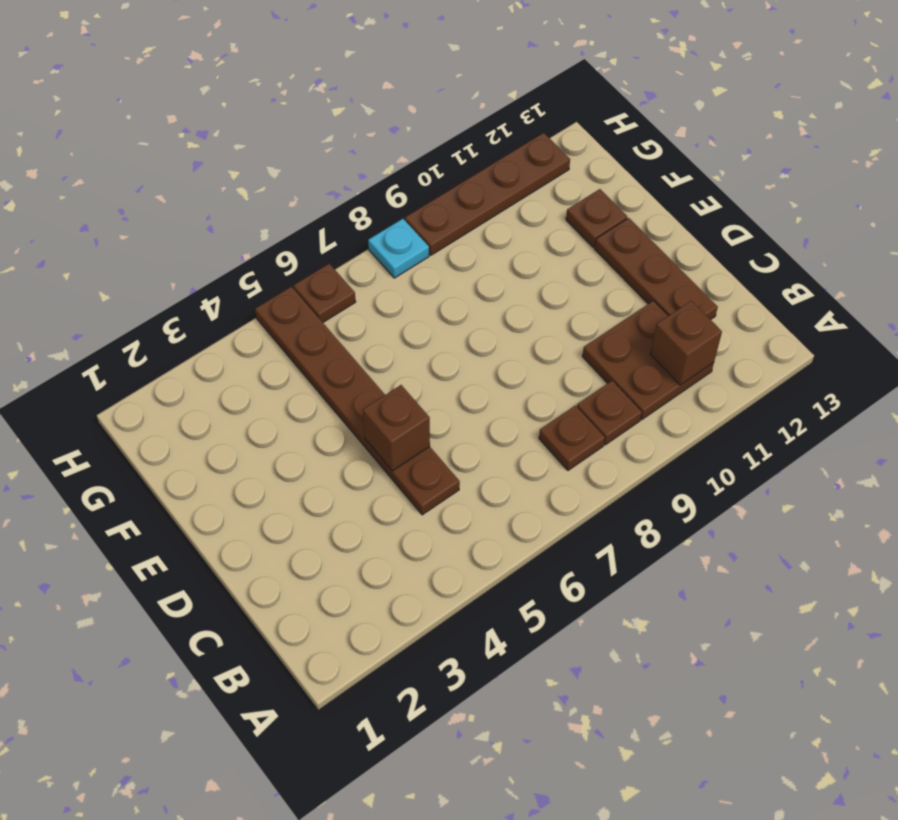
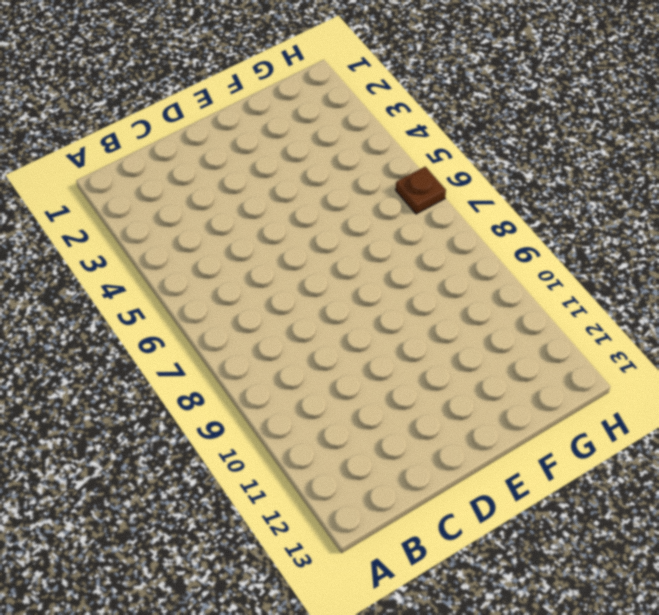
none -> brown 1x1 plate [539,406,605,470]
none -> brown 1x1 plate [577,381,642,445]

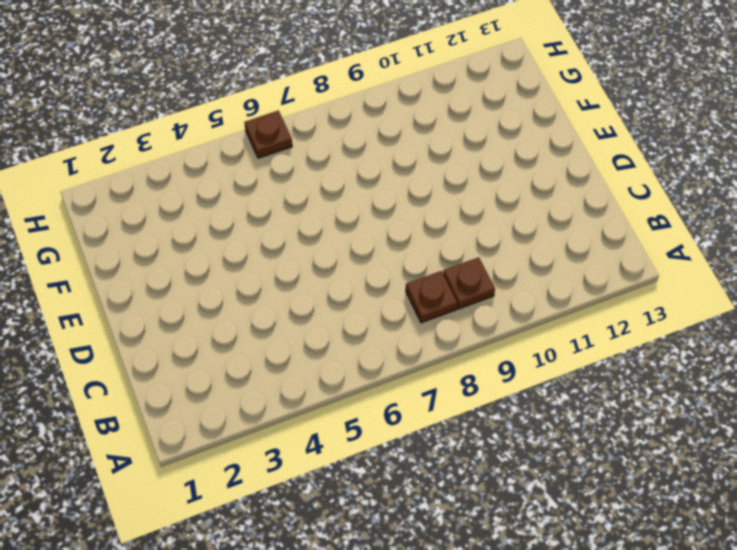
none -> brown 2x2 plate [582,301,714,420]
none -> brown 1x6 plate [255,287,460,515]

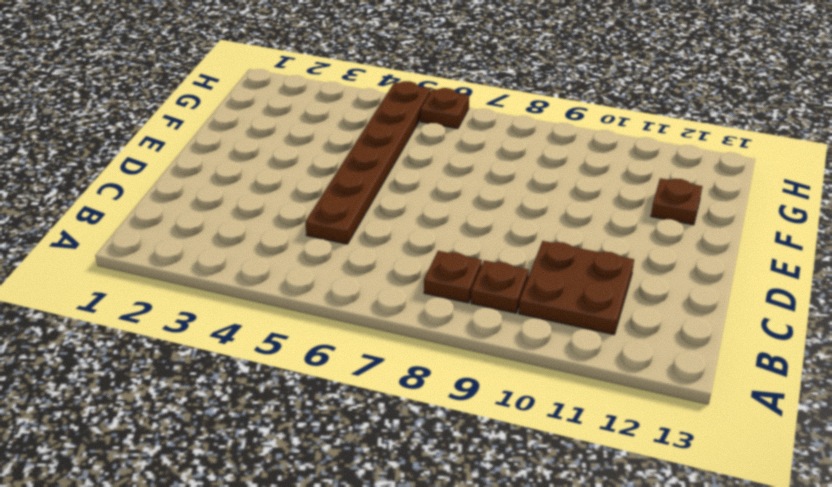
none -> brown 1x3 plate [595,218,718,320]
none -> cyan 1x1 plate [368,219,429,278]

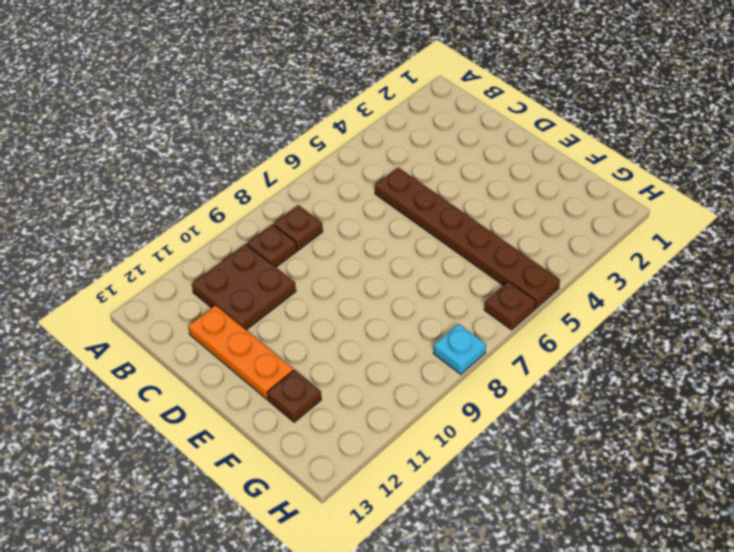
orange 1x3 plate [188,305,293,399] -> brown 1x3 plate [595,218,718,320]
none -> brown 1x4 plate [405,133,570,255]
none -> brown 1x1 brick [650,301,722,385]

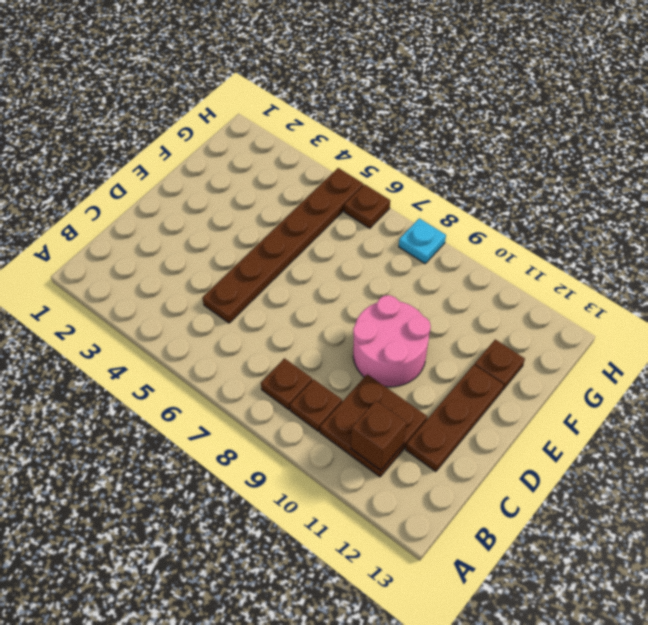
pink 2x2 round brick [353,295,431,387] -> none
none -> brown 1x4 plate [405,133,570,255]
none -> brown 1x1 brick [363,385,430,471]

